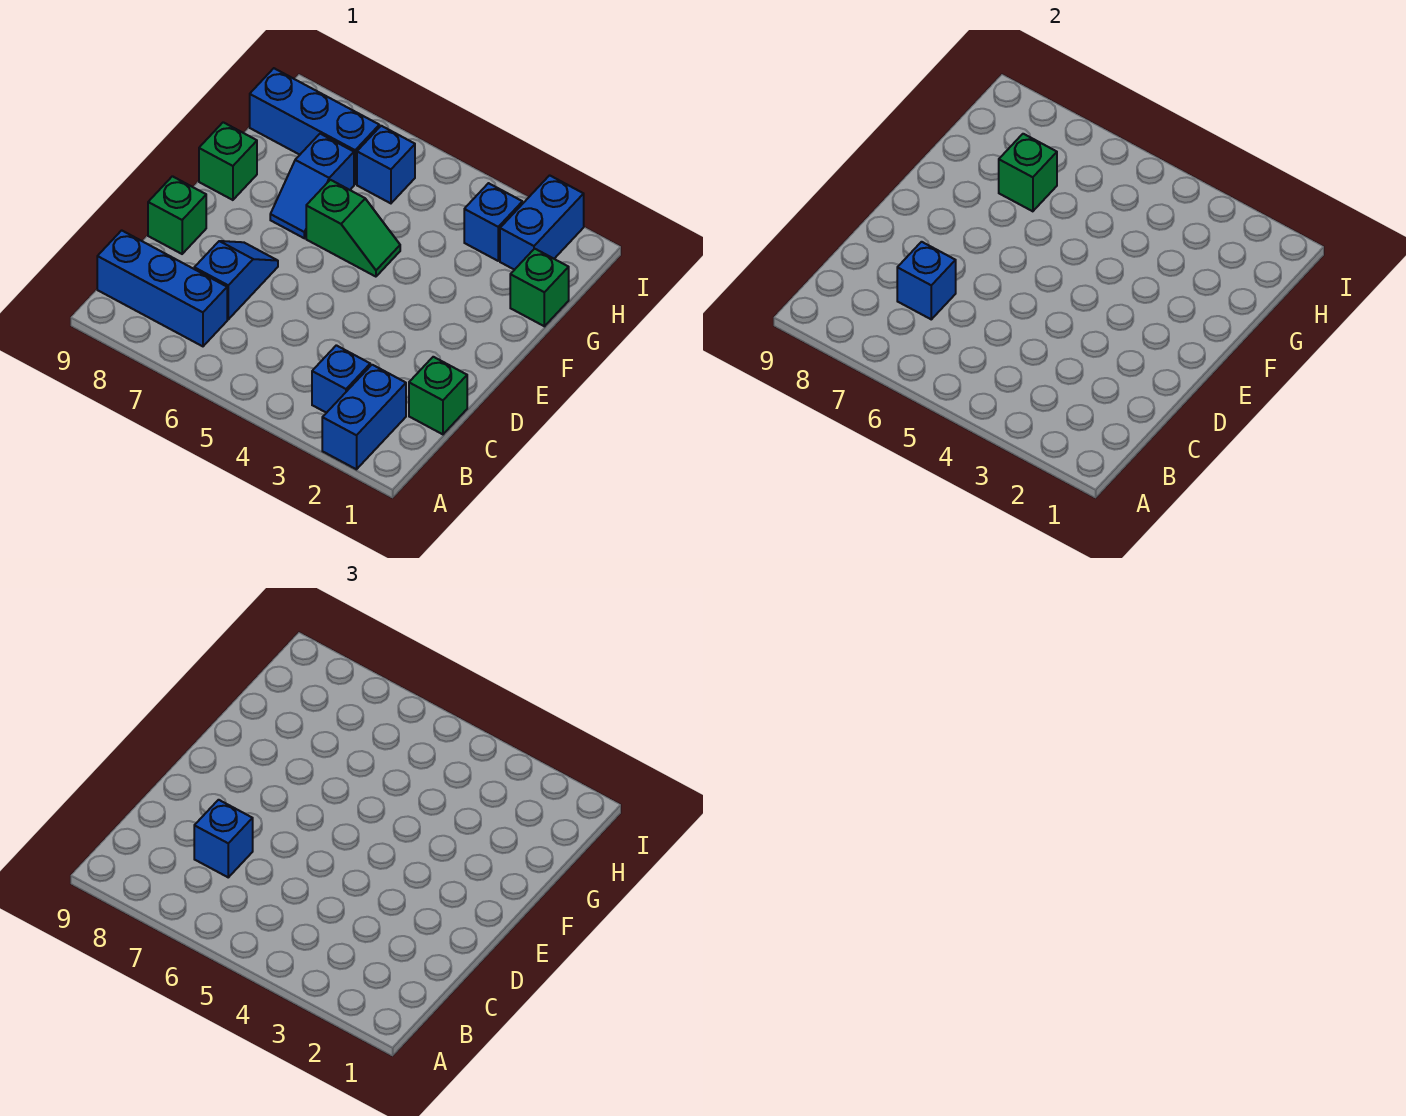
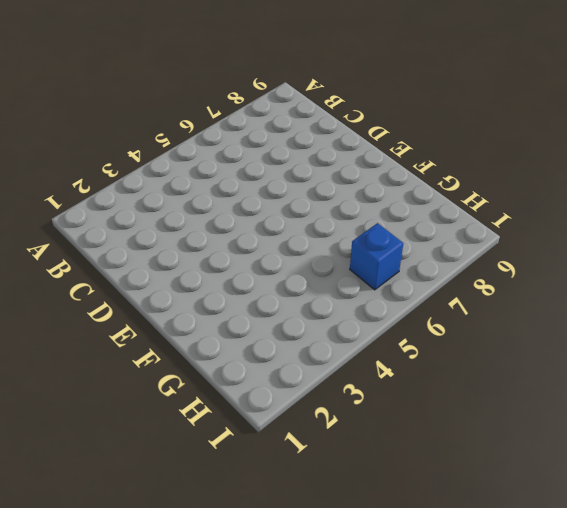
none -> blue 1x2 brick [322,365,406,469]
none -> blue 1x1 brick [312,345,370,413]
none -> blue 1x3 brick [97,230,227,346]

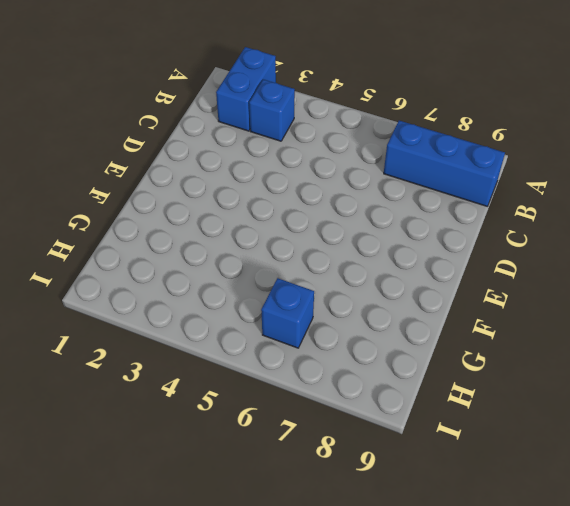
none -> green 1x1 brick [409,357,467,434]
none -> blue 1x2 slope [194,241,278,319]
none -> green 1x1 brick [148,176,206,254]

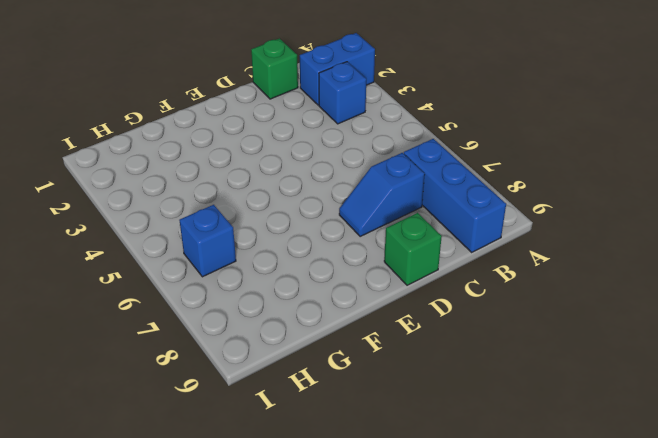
none -> green 1x2 slope [306,180,400,277]
none -> blue 1x2 slope [270,134,354,238]
none -> green 1x1 brick [199,122,257,200]

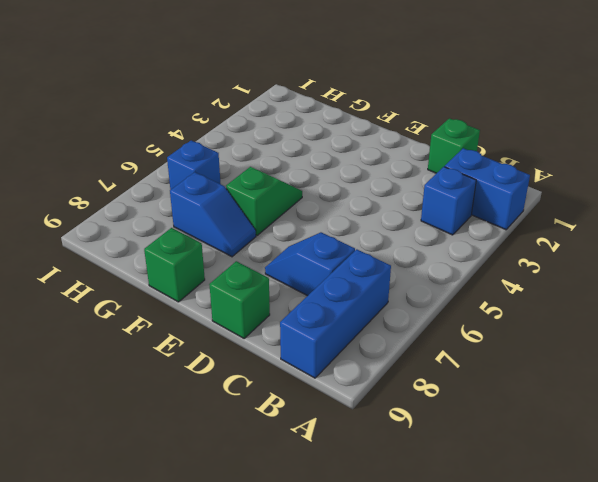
none -> green 1x1 brick [510,249,569,326]
none -> blue 1x2 brick [500,175,584,270]
none -> blue 1x1 brick [464,183,522,261]

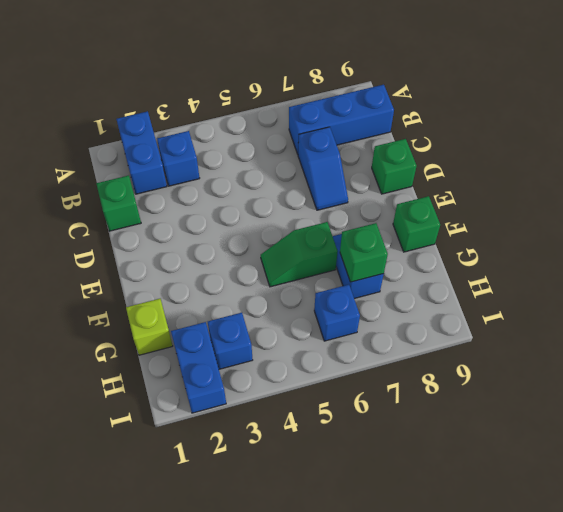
lime 1x1 brick [126,299,173,355] -> green 1x1 brick [510,249,569,326]
none -> blue 1x3 brick [250,68,379,184]
none -> blue 1x1 brick [897,242,956,319]
none -> blue 1x1 brick [194,800,253,877]

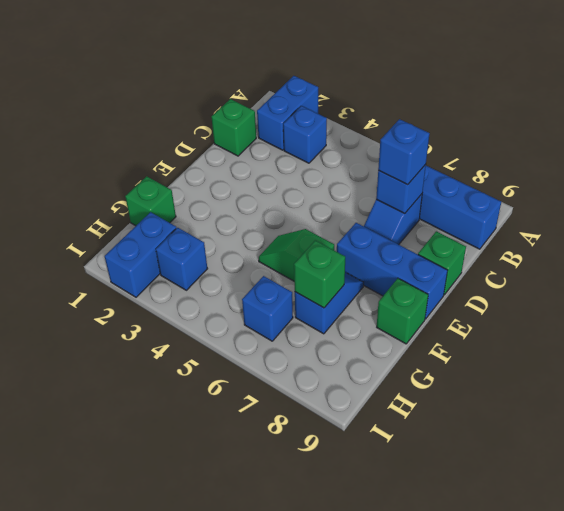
blue 1x3 brick [337,223,448,319] -> blue 1x3 brick moved to [250,68,379,184]

